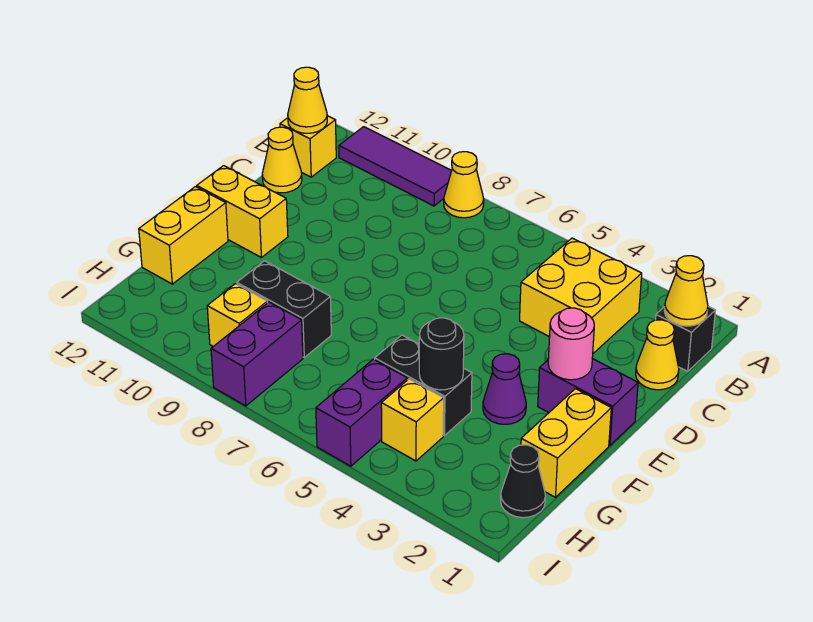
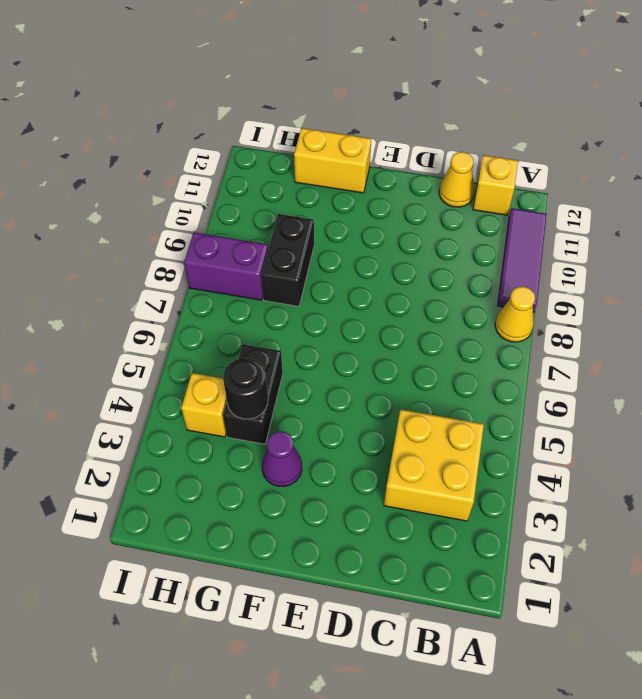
none -> black 1x1 brick [656,306,716,372]
none -> yellow 1x1 cone [636,320,679,390]
none -> purple 1x2 brick [538,359,638,445]

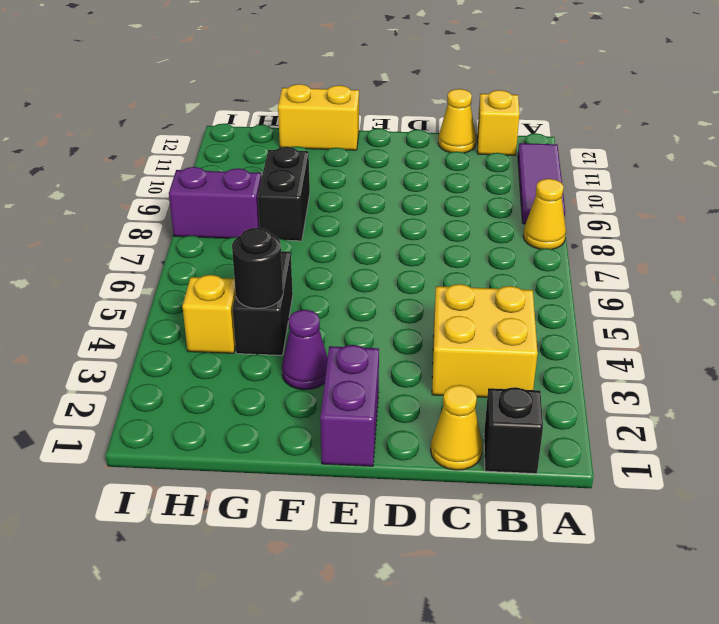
none -> yellow 1x2 brick [197,166,288,257]
none -> yellow 1x2 brick [521,389,611,497]
none -> black 1x1 cone [501,445,546,518]

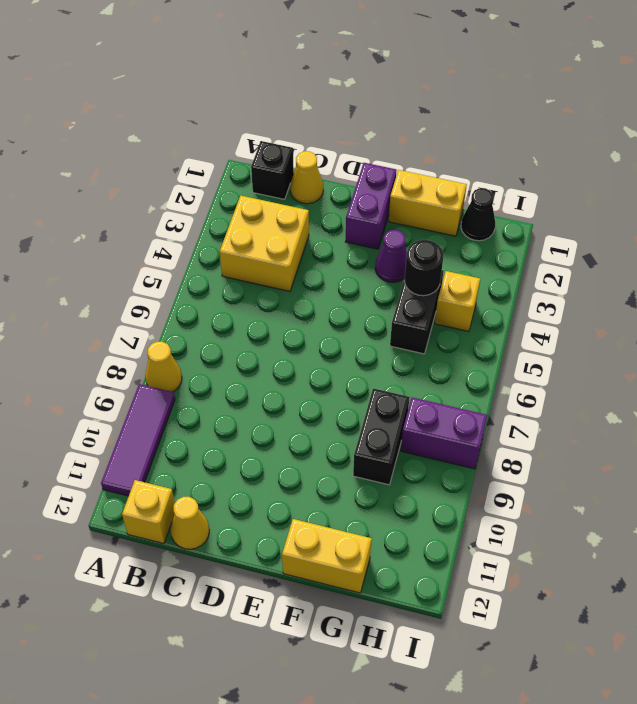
none -> yellow 1x2 brick [197,166,288,257]
none -> purple 1x2 brick [316,359,407,466]
none -> yellow 1x1 brick [207,284,268,346]

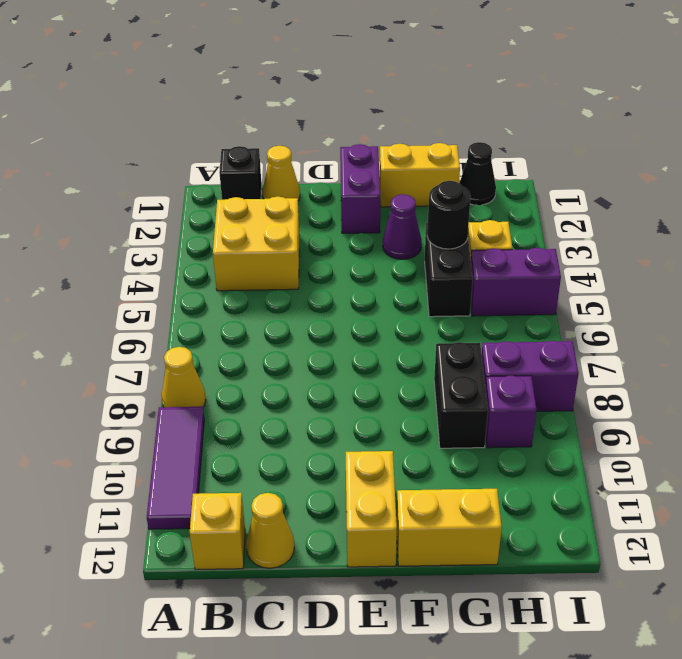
purple 1x1 brick [485,375,537,448] -> yellow 1x1 brick [207,284,268,346]
none -> yellow 1x1 cone [664,256,708,326]
none -> yellow 1x1 cone [288,67,327,133]
none -> pink 1x1 round brick [548,308,594,380]

